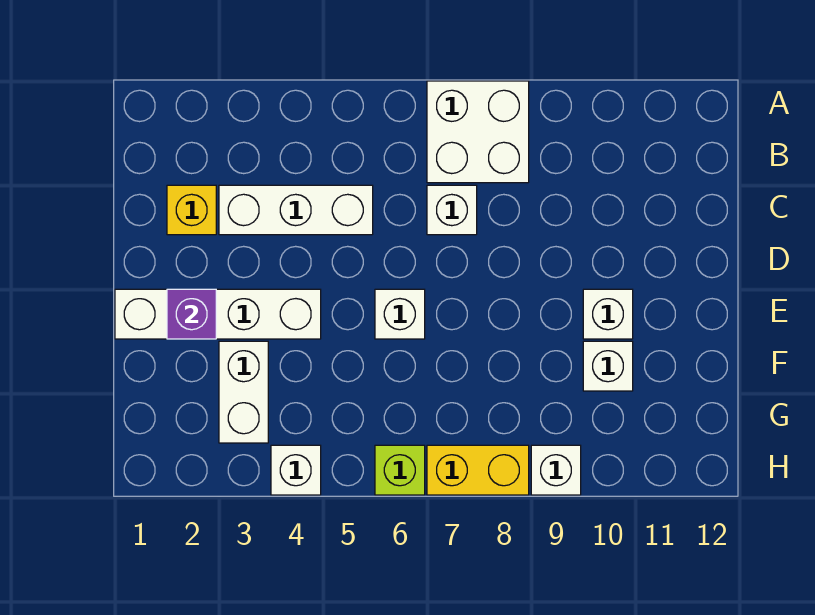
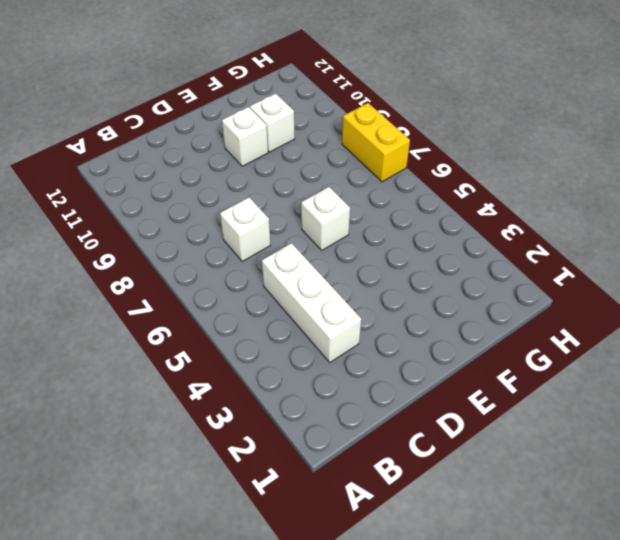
none -> white 2x2 brick [427,81,529,183]
none -> yellow 1x1 brick [167,185,216,235]
none -> white 1x4 brick [115,289,321,339]

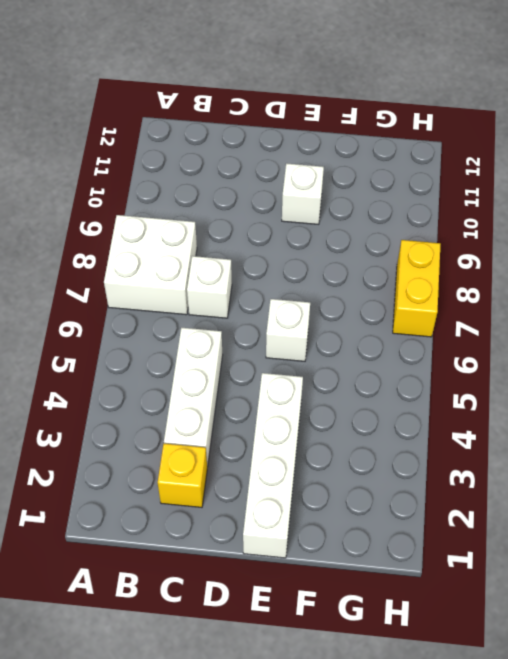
none -> white 1x2 brick [219,341,268,443]
none -> white 1x1 brick [583,341,633,391]
none -> white 1x1 brick [271,445,321,495]

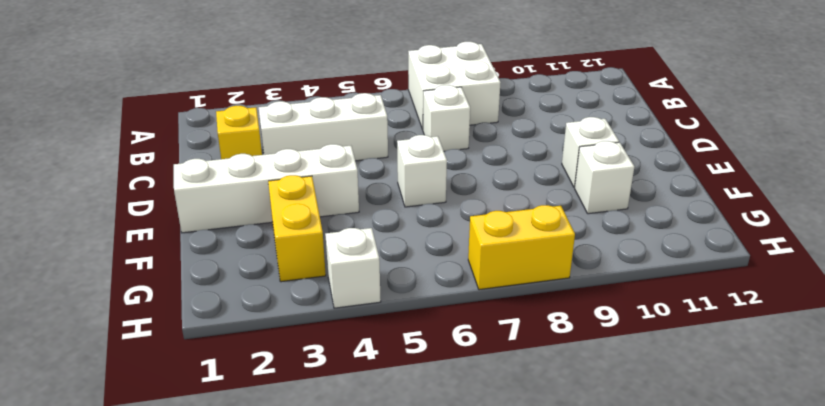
yellow 1x2 brick [268,175,326,282] -> white 1x2 brick [219,341,268,443]
none -> lime 1x1 brick [375,445,425,495]
none -> white 1x1 brick [531,445,581,495]
none -> purple 1x1 brick [167,289,216,339]

